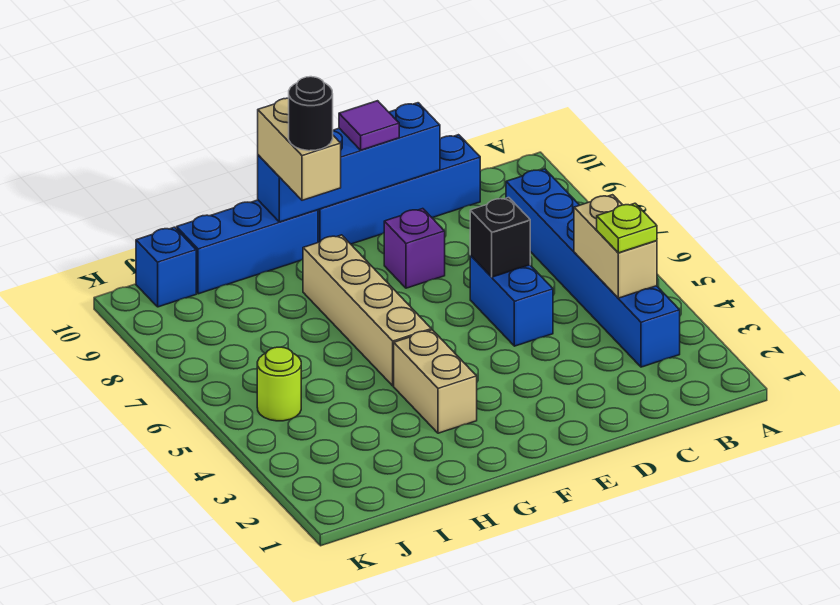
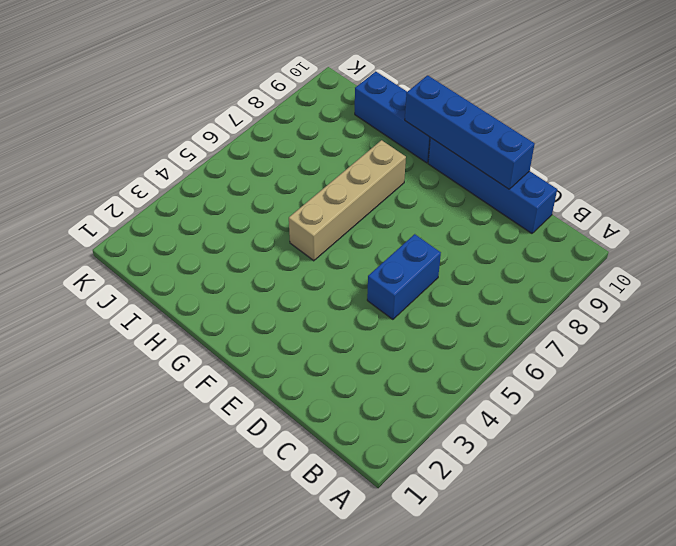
none -> blue 1x6 brick [506,169,680,367]
none -> purple 1x1 brick [384,209,445,288]
none -> tan 1x2 brick [394,330,477,433]

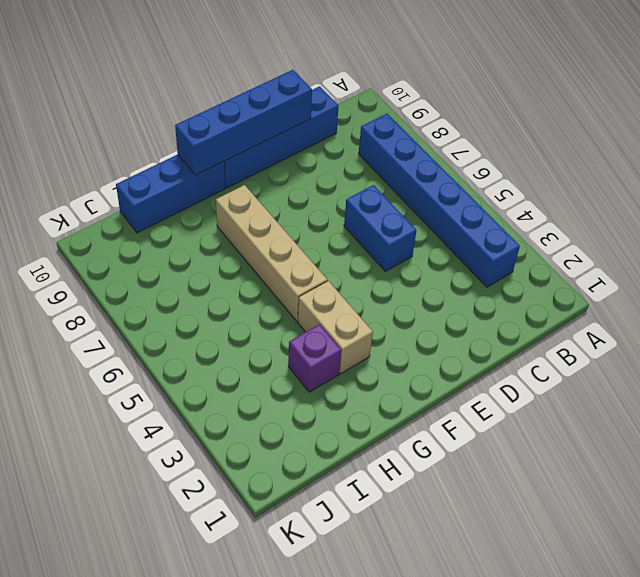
purple 1x1 brick [288,324,341,392] -> purple 1x1 brick moved to [384,209,445,288]
none -> lime 1x1 round brick [257,347,301,421]
none -> blue 1x1 brick [136,227,196,307]
none -> tan 1x2 brick [574,195,657,298]

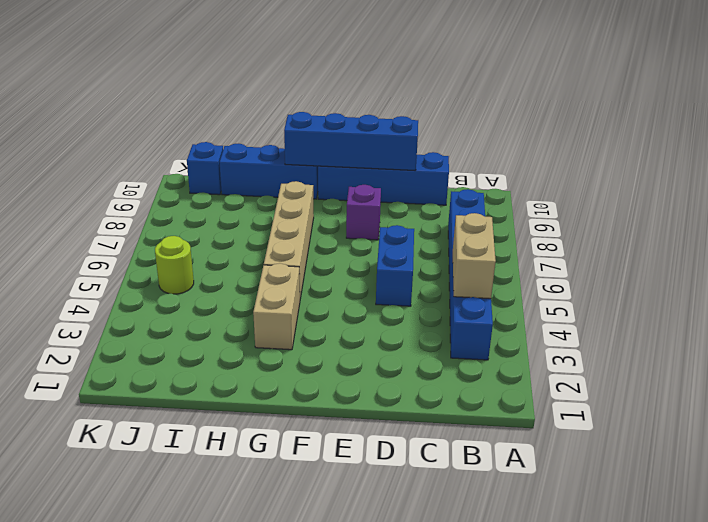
none -> black 1x1 brick [470,197,530,277]
none -> lime 1x1 plate [597,203,657,253]
none -> purple 1x1 tile [339,101,399,150]

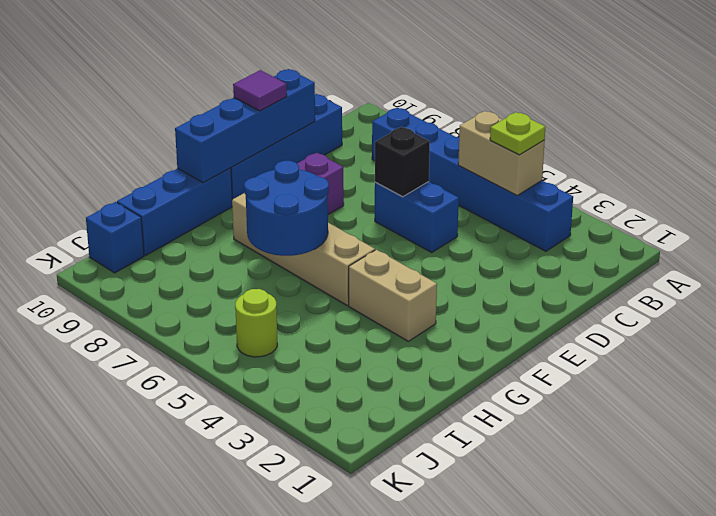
blue 2x2 round brick [244,161,329,256] -> none
none -> tan 1x2 brick [258,98,341,200]
none -> black 1x1 round brick [289,77,333,151]

